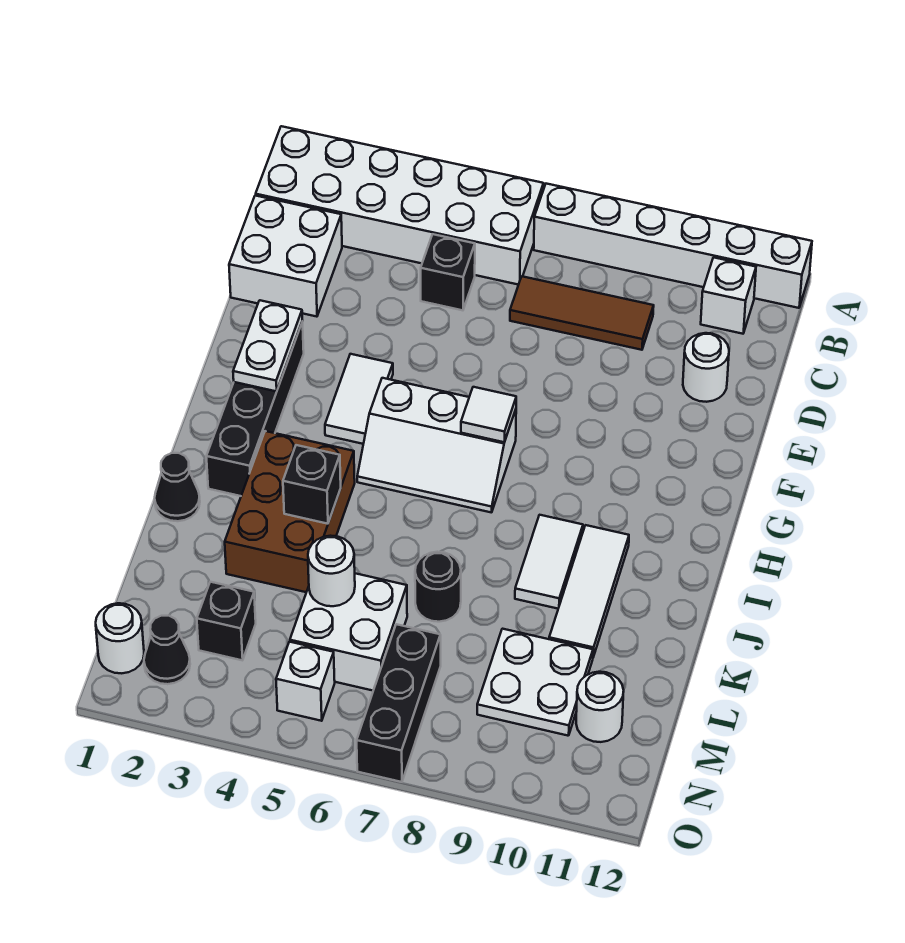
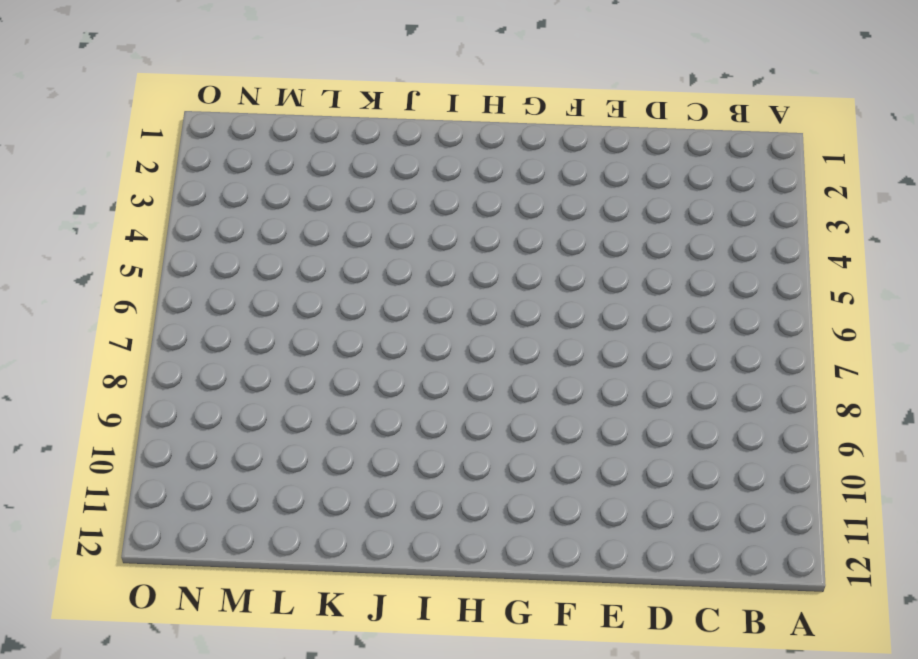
none -> white 2x6 brick [256,126,544,285]
none -> white 1x6 brick [534,184,812,308]
none -> white 1x1 brick [701,257,756,334]

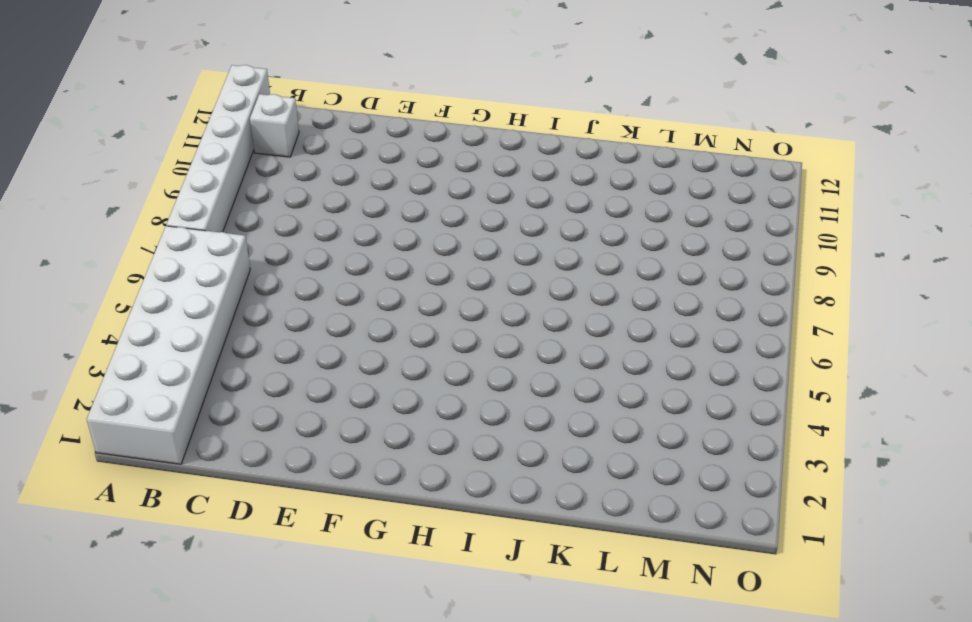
none -> white 2x2 brick [229,195,342,317]
none -> black 1x1 brick [421,234,475,310]
none -> brown 1x3 tile [510,276,654,350]

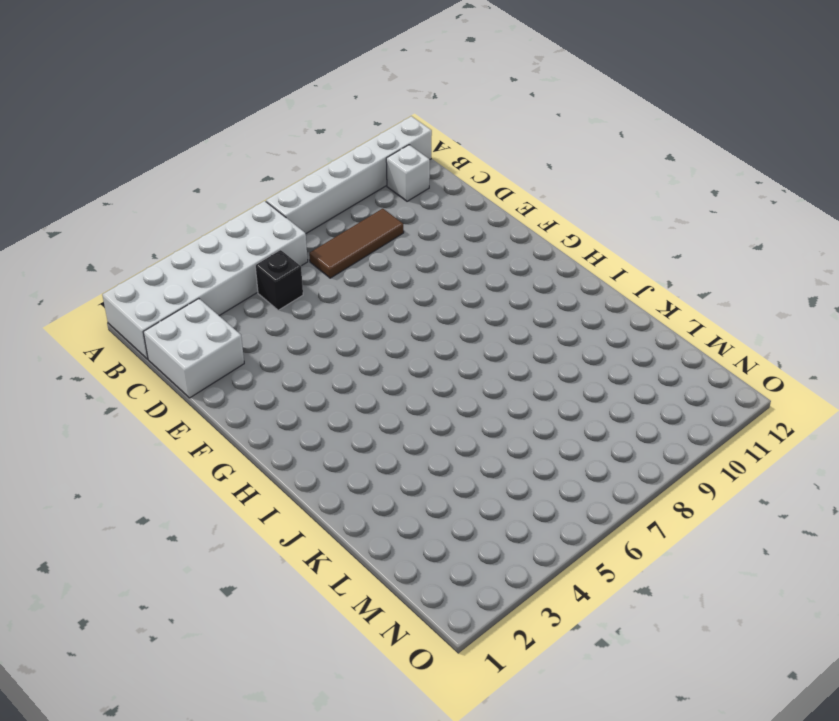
none -> white 1x1 round brick [683,333,729,402]
none -> black 1x4 brick [206,321,304,496]
none -> white 1x2 tile [325,354,393,444]

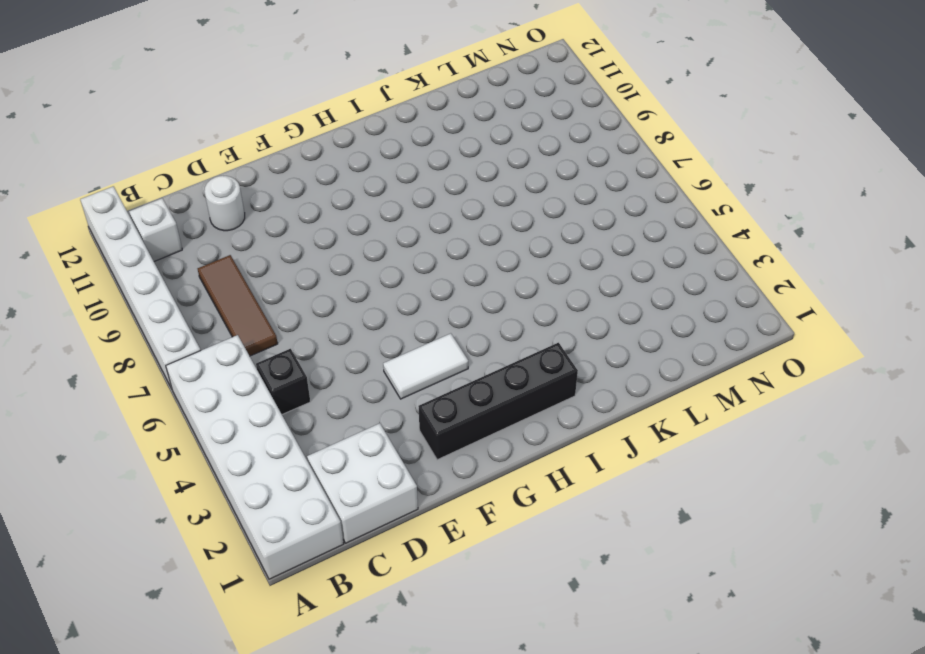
none -> white 2x3 slope [357,378,516,513]
none -> brown 2x3 brick [225,431,355,592]
none -> white 1x2 tile [515,515,583,609]

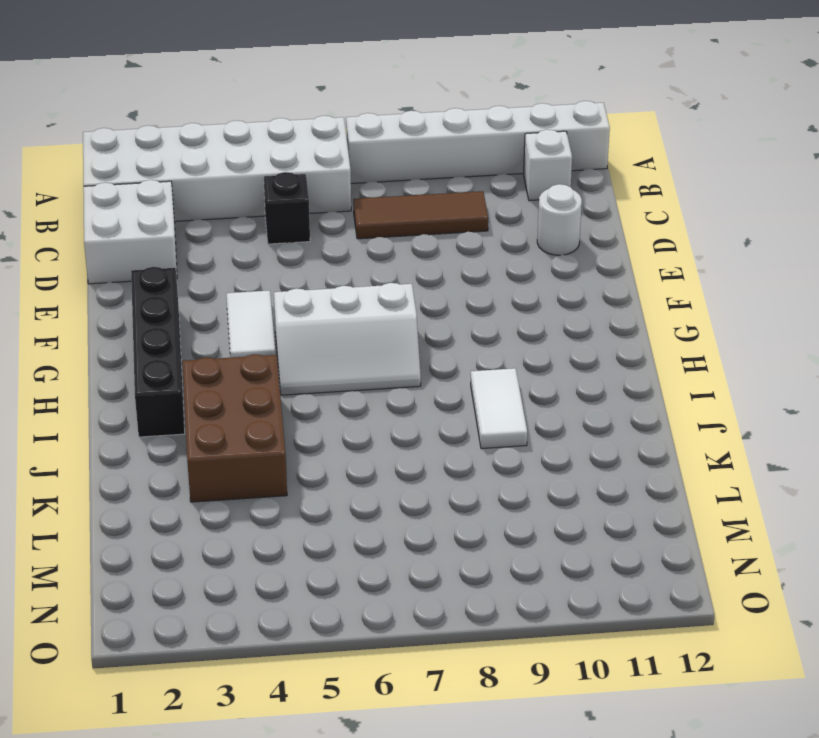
none -> white 1x3 tile [549,525,629,657]
none -> black 1x1 cone [155,453,200,521]
none -> black 1x1 round brick [415,552,461,622]

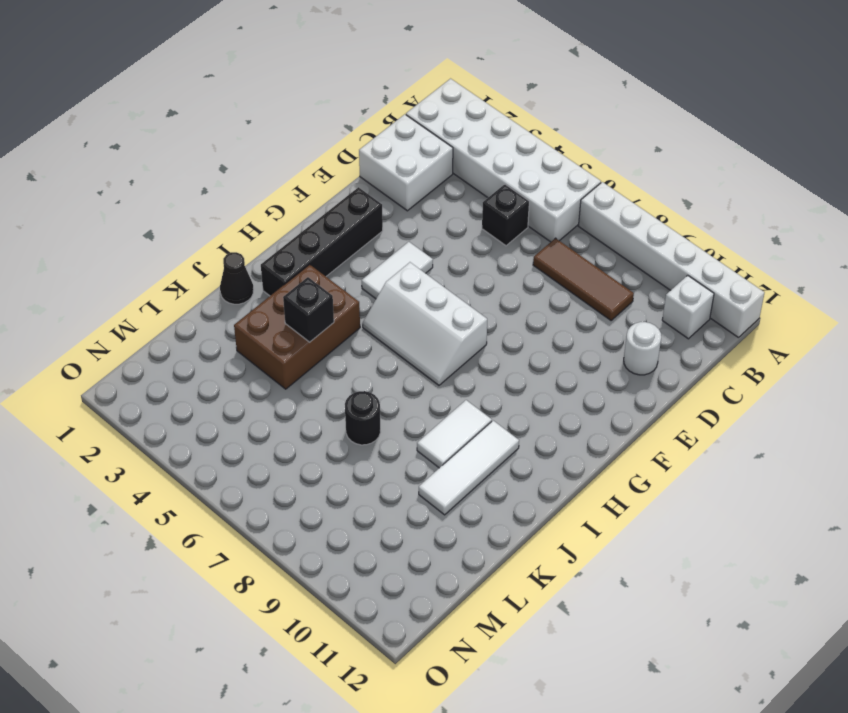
none -> white 2x2 brick [290,573,407,691]
none -> white 2x2 plate [477,629,593,736]
none -> black 1x1 brick [197,582,256,660]

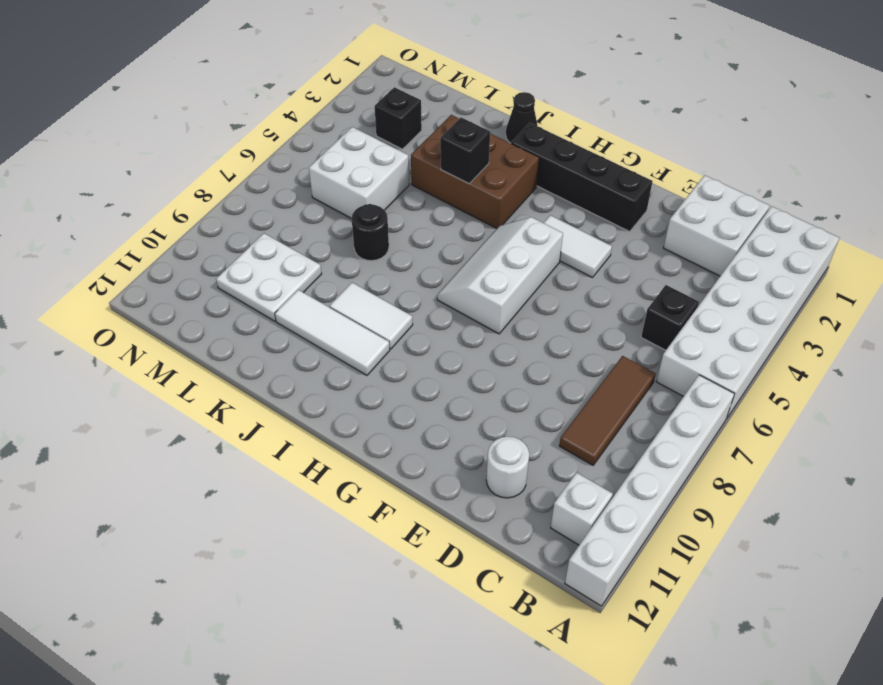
none -> black 1x3 brick [357,624,441,782]
none -> white 1x1 round brick [576,672,624,742]
none -> white 1x1 round brick [96,603,144,673]

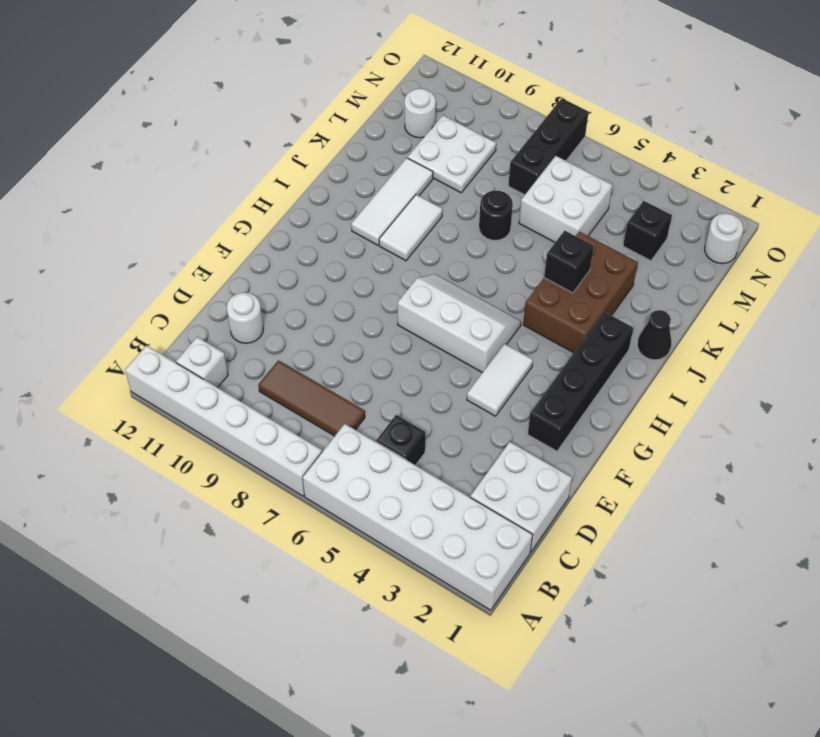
none -> black 1x1 cone [144,616,190,684]
none -> white 1x1 brick [276,642,335,721]
none -> white 1x2 plate [233,300,302,391]

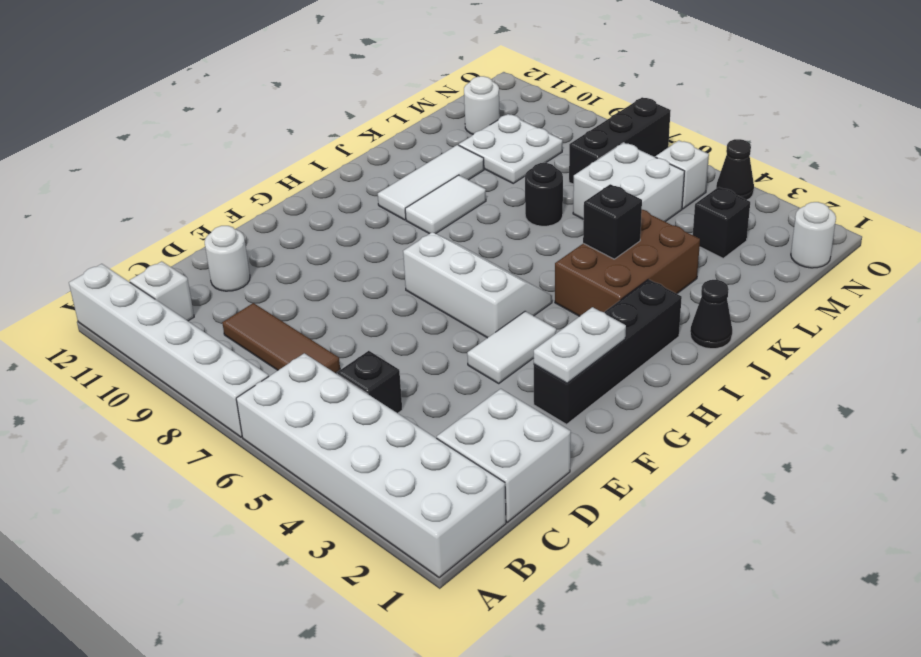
black 1x1 cone [716,139,754,200] -> black 1x1 cone moved to [144,616,190,684]
none -> white 1x1 tile [461,387,516,442]
none -> white 1x1 round brick [308,536,355,606]

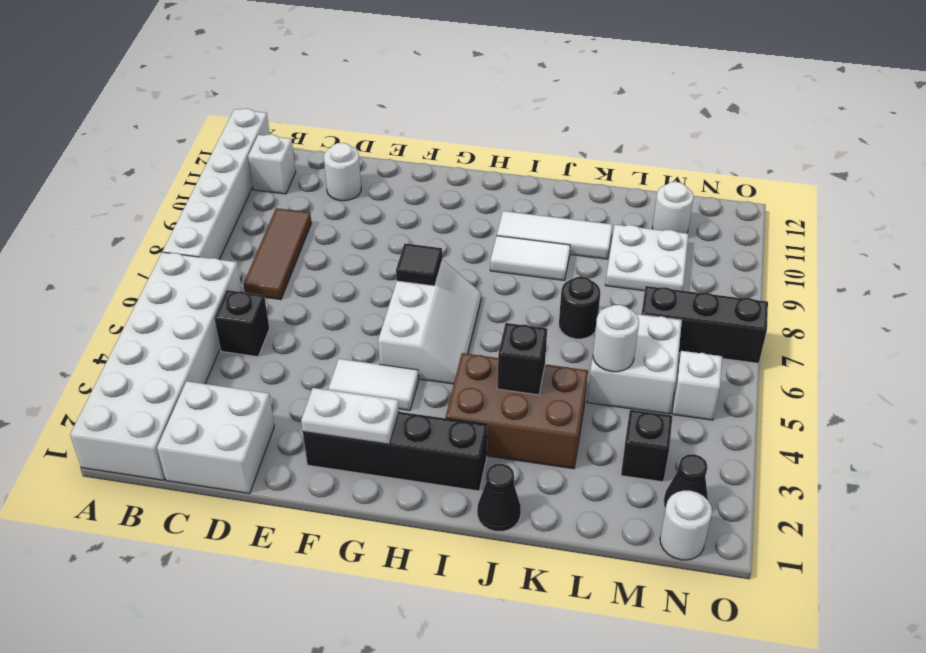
black 1x1 tile [396,244,442,286] -> white 1x1 tile [461,387,516,442]

